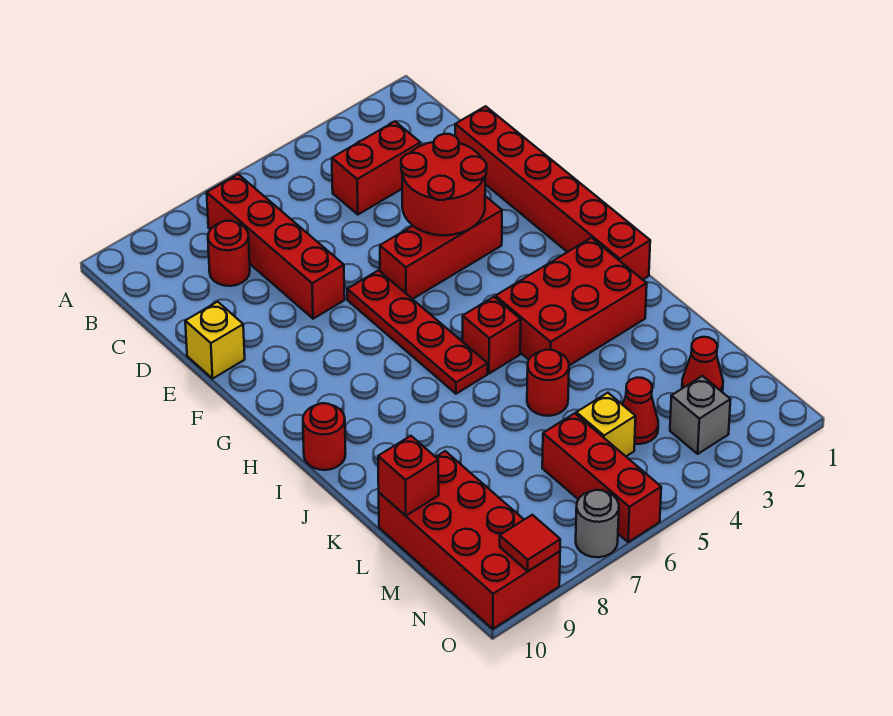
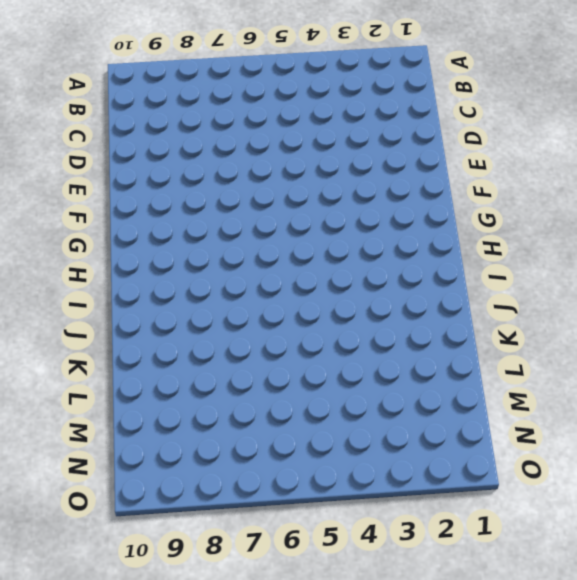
none -> red 1x4 brick [207,174,345,319]
none -> red 1x2 brick [332,121,420,215]
none -> red 1x1 round brick [208,221,250,286]

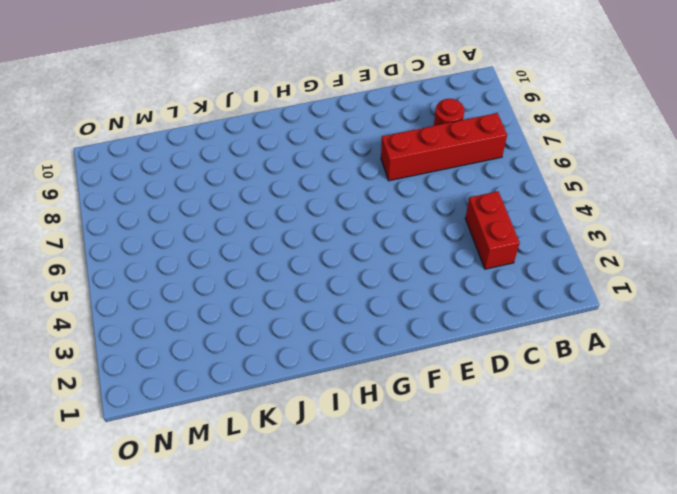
none -> red 1x6 brick [455,106,650,280]
none -> yellow 1x1 brick [185,302,245,379]
none -> red 1x3 brick [380,196,502,299]

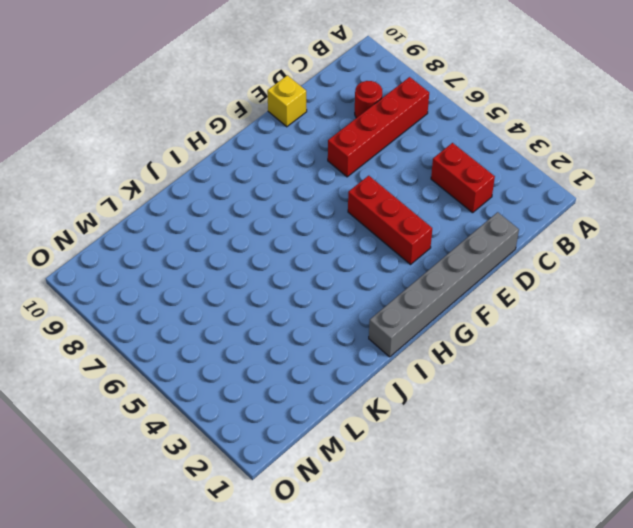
grey 1x6 brick [369,212,519,357] -> red 1x6 brick [455,106,650,280]
none -> red 1x4 plate [347,270,488,394]
none -> red 2x3 brick [496,238,647,366]
none -> red 1x1 brick [463,297,521,374]

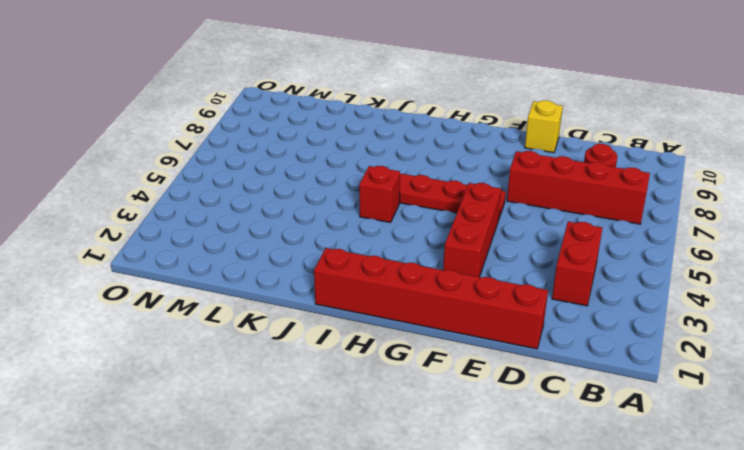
none -> red 2x3 brick [496,238,647,366]
none -> red 1x1 round brick [303,403,346,470]
none -> red 1x1 round brick [527,350,569,416]

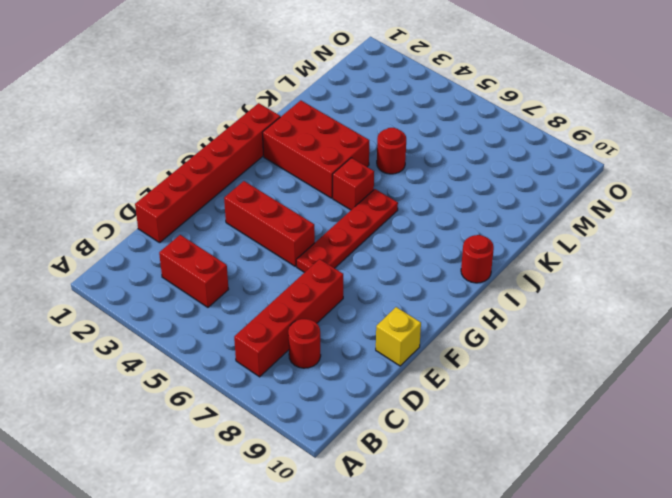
none -> red 2x4 brick [379,451,560,629]
none -> red 1x1 cone [682,337,723,392]
none -> red 1x1 cone [623,378,658,444]

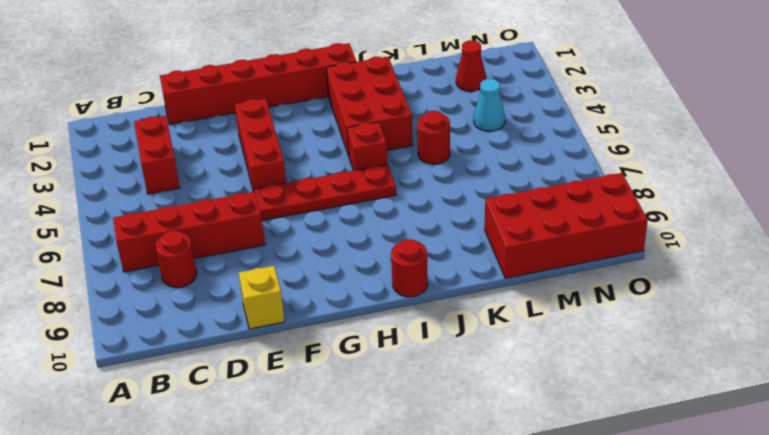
cyan 1x1 cone [474,79,505,131] -> red 1x1 cone [623,378,658,444]
none -> yellow 1x1 brick [576,393,636,456]
none -> red 1x3 brick [542,413,661,542]
none -> grey 1x1 brick [670,376,731,454]

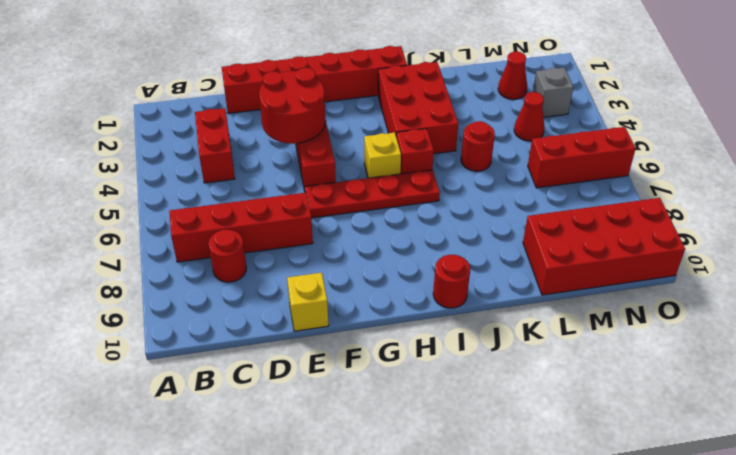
yellow 1x1 brick [364,133,401,178] -> yellow 1x1 brick moved to [576,393,636,456]
none -> grey 1x1 round brick [576,490,619,557]
none -> red 1x1 brick [378,436,439,516]
none -> red 1x1 tile [500,515,560,571]

